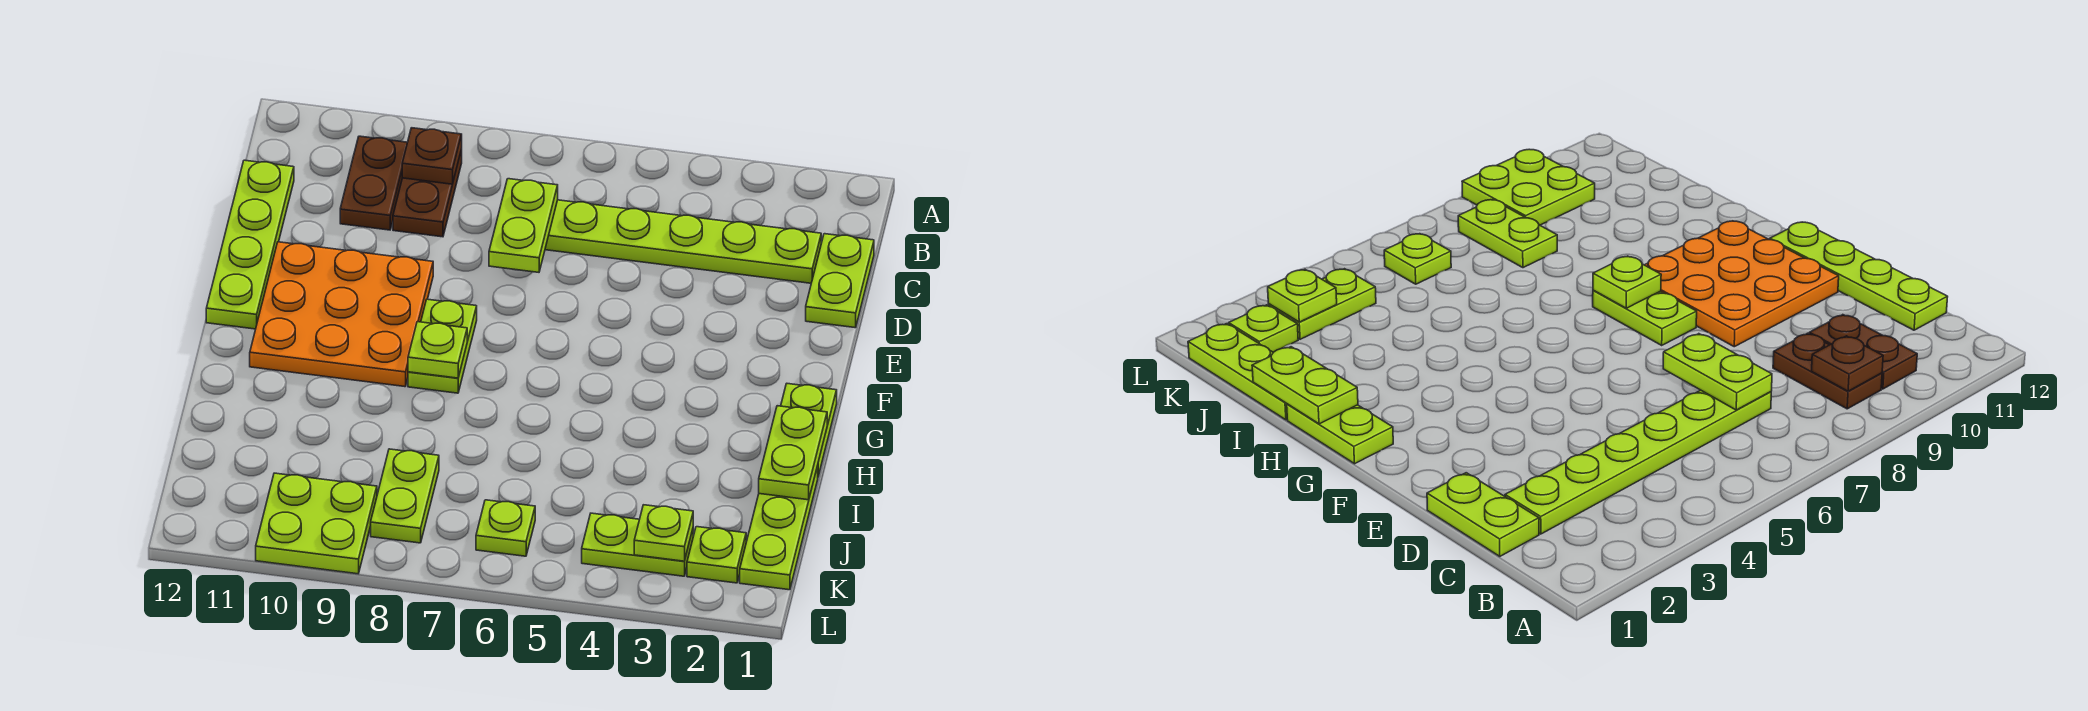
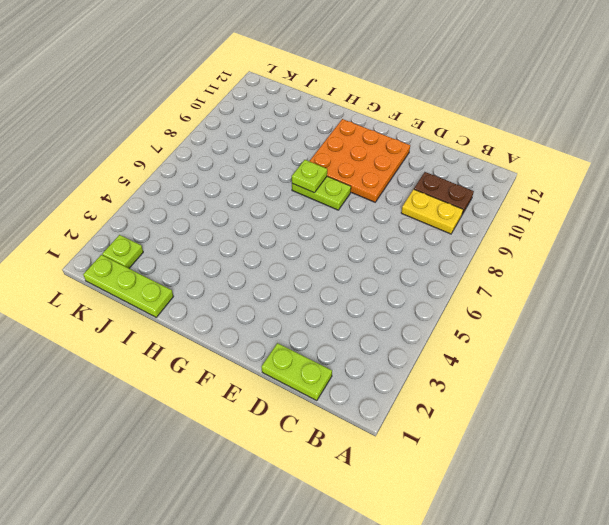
yellow 1x2 plate [401,189,463,234] -> brown 1x2 plate [393,150,462,237]
none -> lime 1x6 plate [545,200,821,283]
none -> lime 1x4 plate [206,160,294,329]
none -> lime 1x2 plate [781,384,837,476]

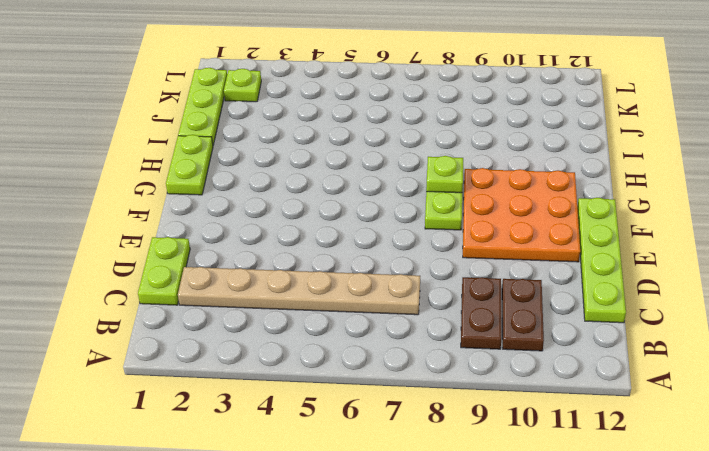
tan 1x6 plate [178,267,420,315] -> lime 1x6 plate [545,200,821,283]
none -> lime 1x2 plate [371,449,439,543]
none -> lime 1x2 plate [582,513,693,576]
none -> lime 1x1 plate [476,500,535,556]

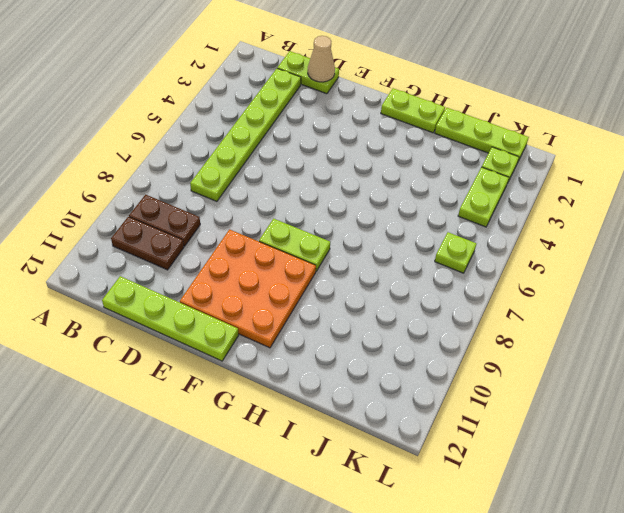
tan 1x1 cone [308,36,335,82] -> none
none -> lime 1x2 plate [371,449,439,543]
none -> lime 2x2 plate [256,473,377,574]
none -> brown 1x1 plate [402,128,462,184]

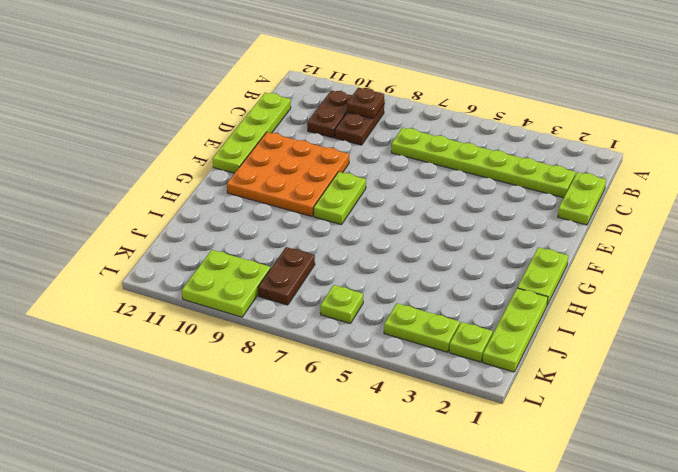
brown 1x2 plate [258,247,315,305] -> lime 1x2 plate [371,449,439,543]
none -> lime 1x2 plate [489,179,558,272]
none -> lime 1x1 plate [408,322,467,378]
none -> lime 1x2 plate [759,406,827,500]

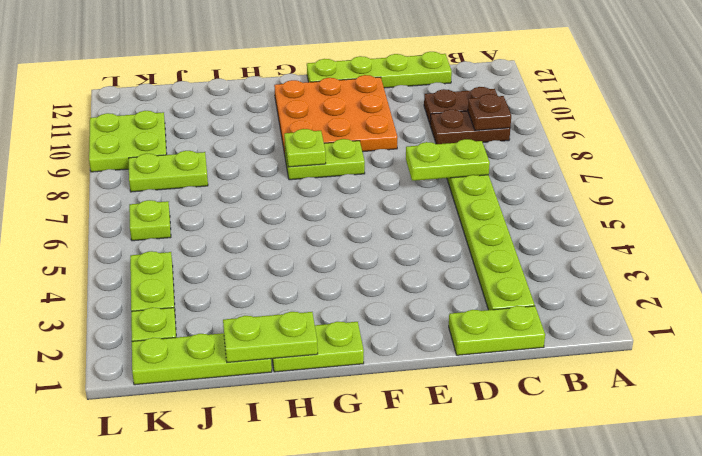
none -> lime 1x1 plate [634,505,693,561]

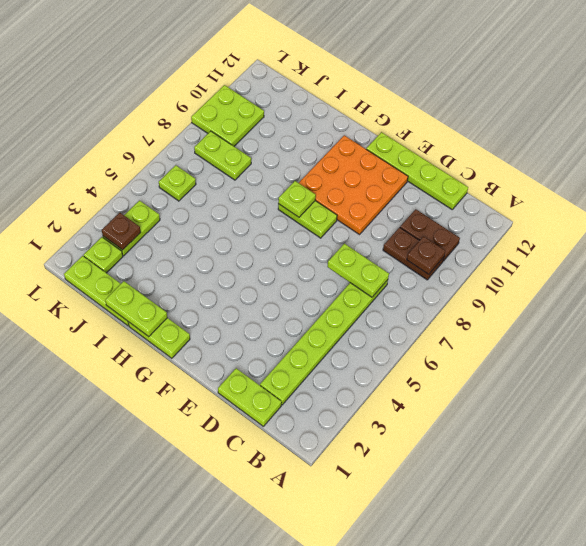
brown 1x1 plate [102,213,141,250] -> lime 1x1 plate [634,505,693,561]

